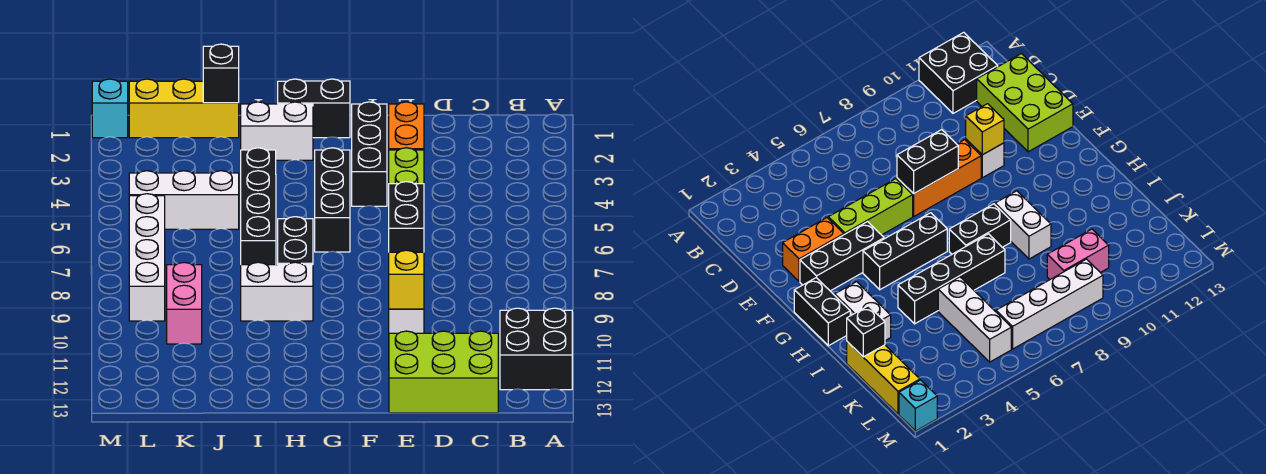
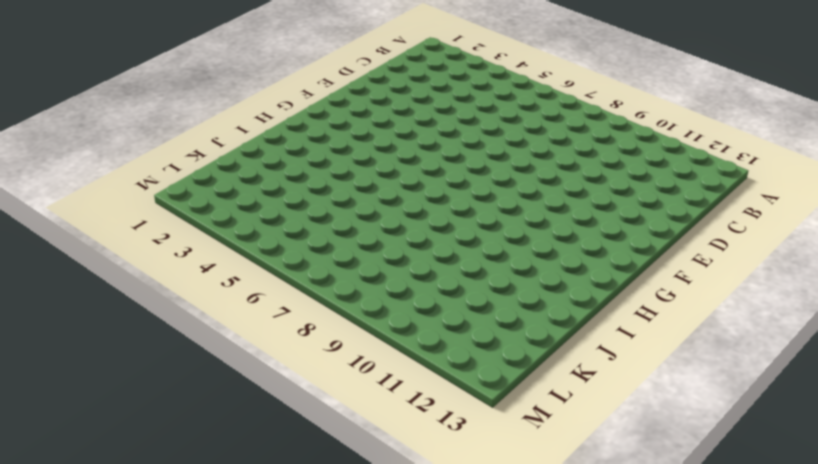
none -> black 2x2 brick [500,308,572,390]
none -> lime 2x3 brick [389,331,498,413]
none -> orange 1x2 brick [389,102,424,150]

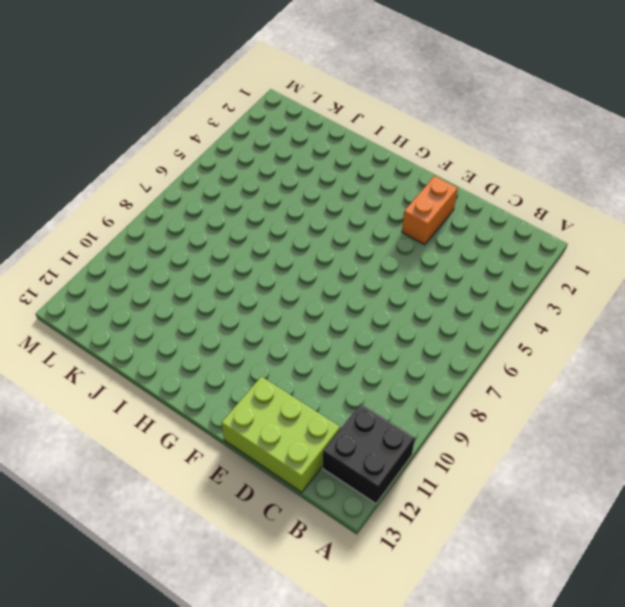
none -> lime 1x3 brick [389,148,424,184]
none -> orange 1x3 brick [897,140,981,216]
none -> white 1x1 brick [389,309,424,333]

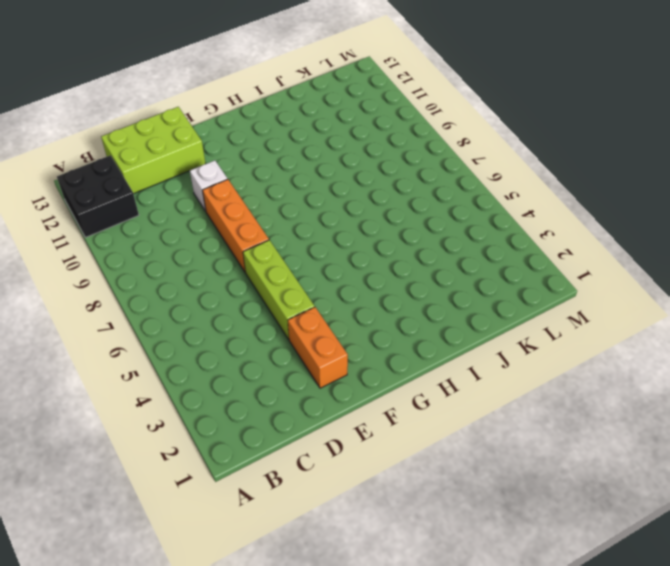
none -> black 1x3 brick [352,102,387,206]
none -> black 1x2 brick [278,79,350,138]
none -> black 1x3 brick [315,148,350,252]

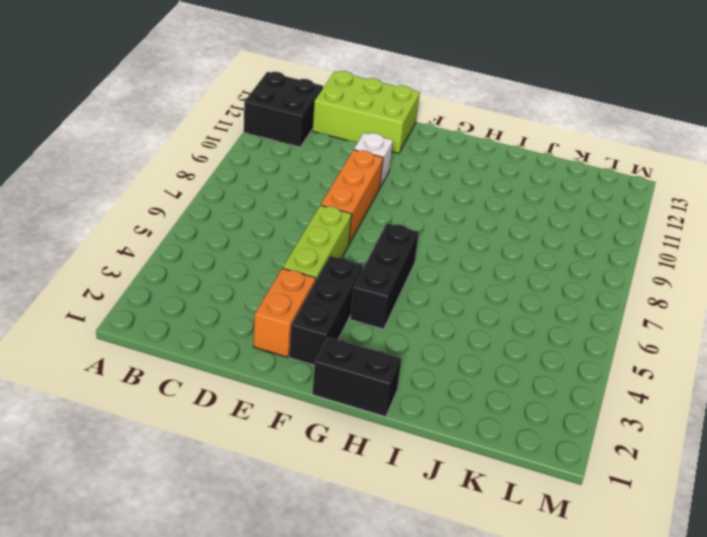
none -> white 1x2 brick [241,102,313,160]
none -> black 1x2 brick [278,217,313,265]
none -> white 1x2 brick [241,262,313,321]

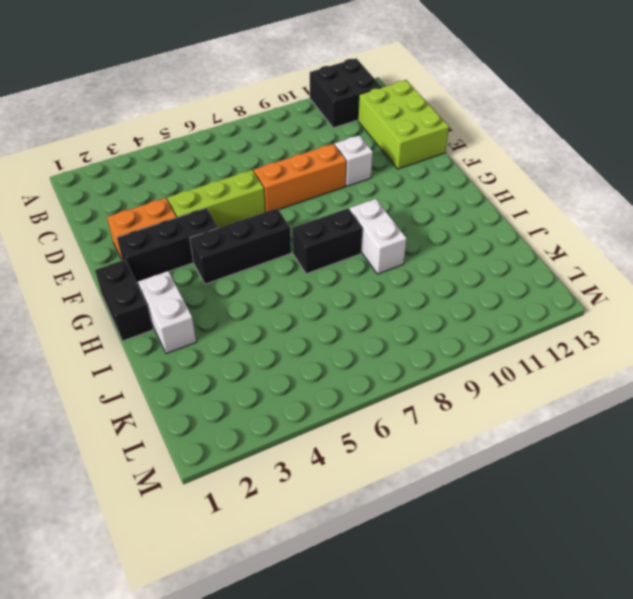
none -> black 1x4 brick [241,148,276,265]
none -> yellow 1x3 brick [129,79,239,138]
none -> white 1x3 brick [129,171,239,229]

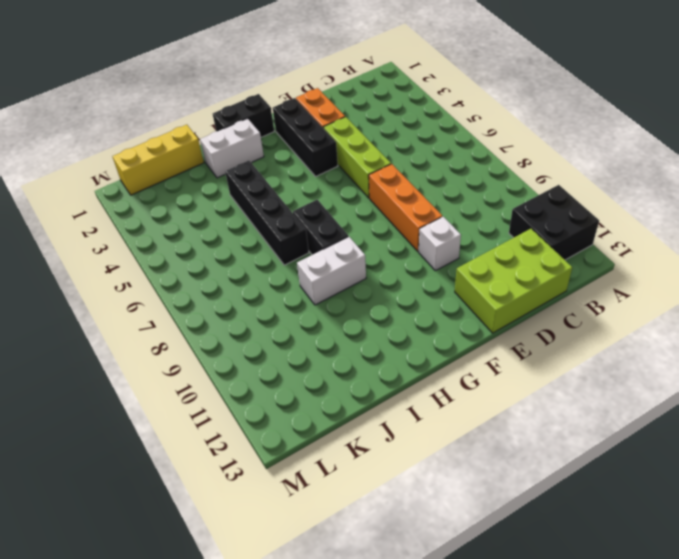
none -> black 1x3 brick [315,148,350,252]
none -> white 1x3 brick [129,171,239,229]
none -> pink 1x2 brick [167,262,202,344]

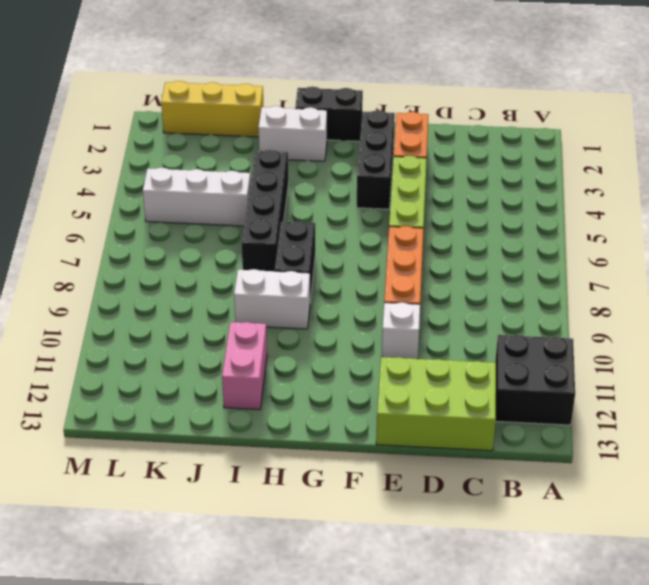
pink 1x2 brick [222,322,267,410] -> pink 1x2 brick moved to [167,262,202,344]
none -> black 1x3 brick [315,148,350,252]
none -> white 1x4 brick [129,194,165,321]
none -> cyan 1x1 brick [92,79,128,138]

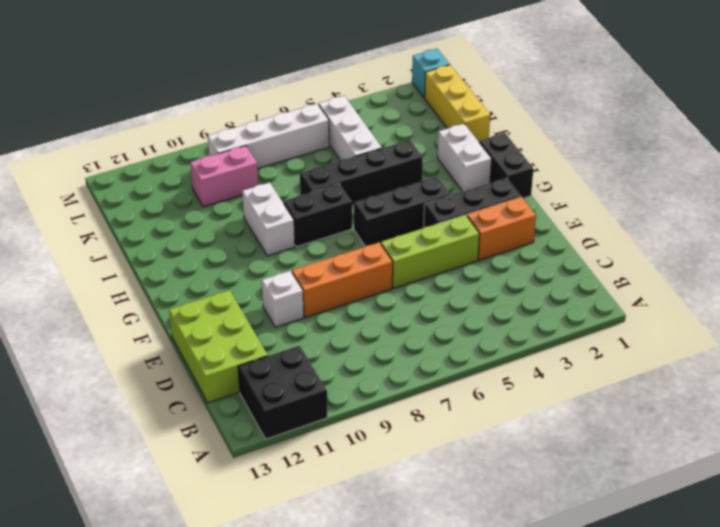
none -> black 1x2 brick [389,182,424,252]
none -> yellow 1x1 brick [389,250,424,309]
none -> black 1x1 brick [203,44,239,103]

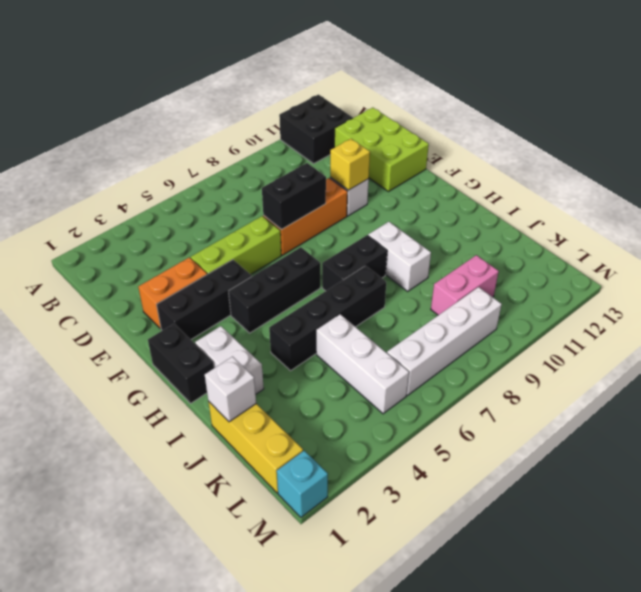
white 1x1 brick [205,357,256,422] -> black 1x1 brick [203,44,239,103]

